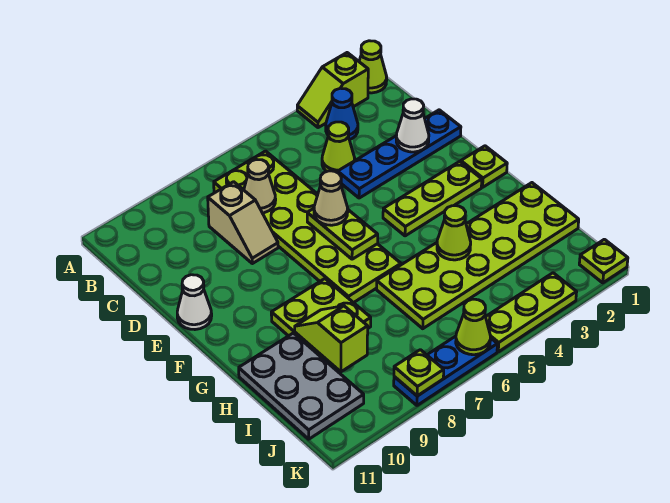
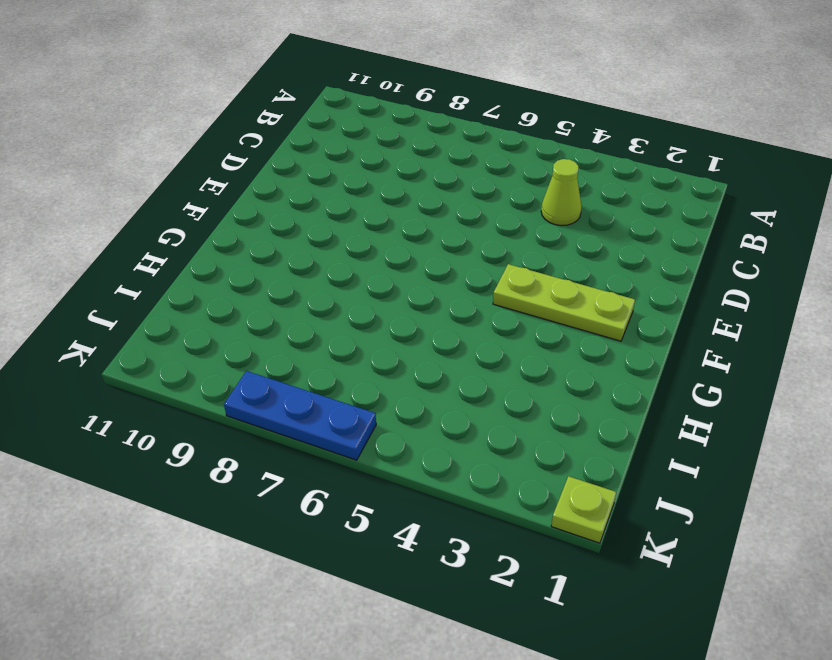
none -> lime 1x1 cone [359,41,387,93]
none -> lime 1x2 slope [297,53,368,128]
none -> blue 1x1 cone [326,88,358,140]

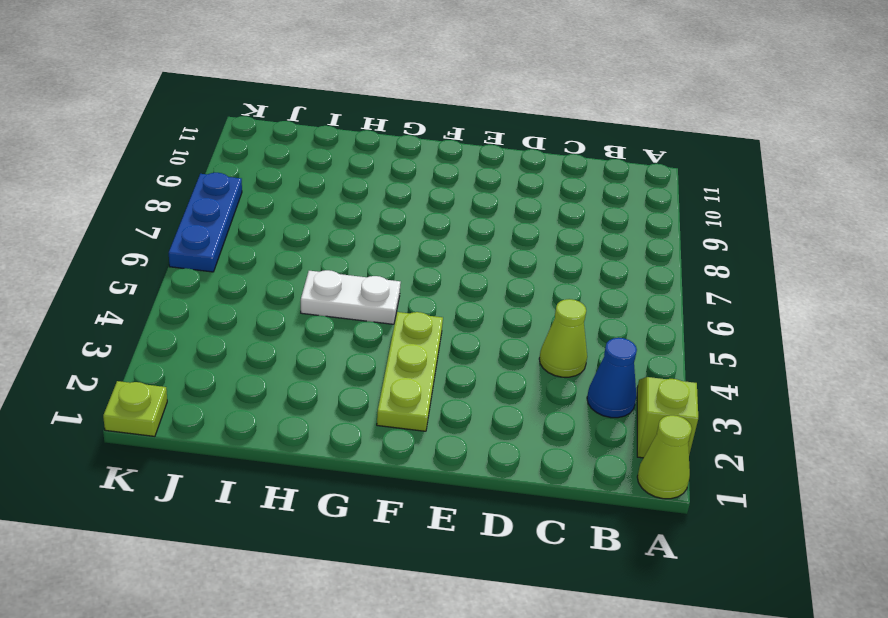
white 1x2 plate [301,270,401,324] -> lime 2x6 plate [377,183,579,329]
none -> lime 2x6 plate [214,151,401,303]
none -> tan 1x2 slope [208,182,278,264]
none -> blue 1x4 plate [338,110,461,198]

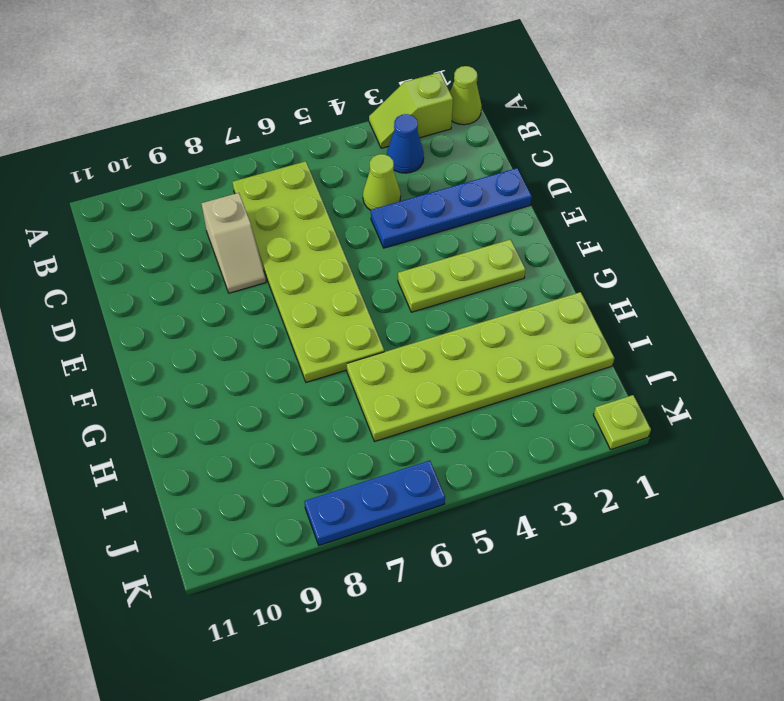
none -> white 1x1 cone [177,275,212,330]
none -> lime 1x1 plate [461,146,507,187]
none -> lime 2x2 plate [271,279,371,358]

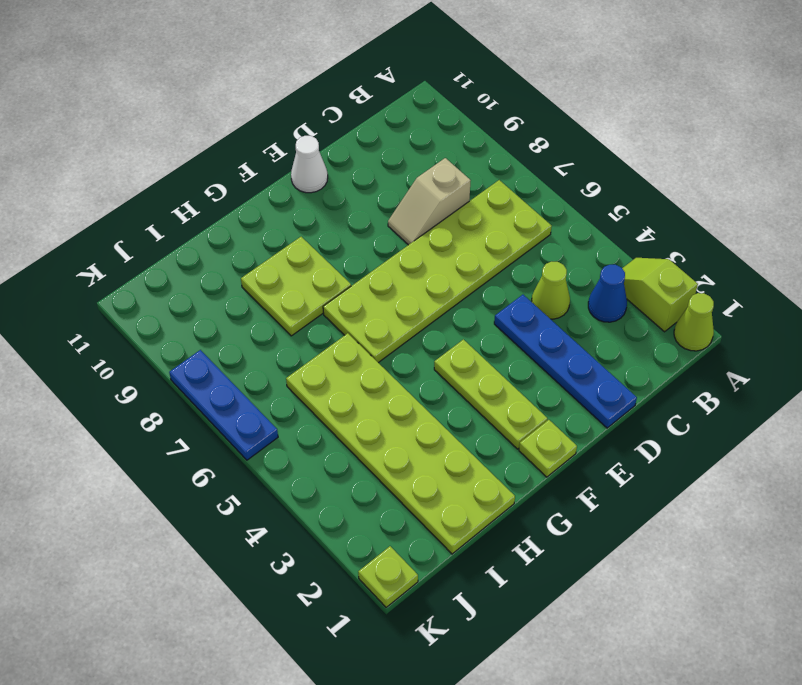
none -> grey 2x3 plate [239,333,364,439]
none -> lime 1x3 plate [486,273,577,352]
none -> tan 1x1 cone [244,160,276,213]

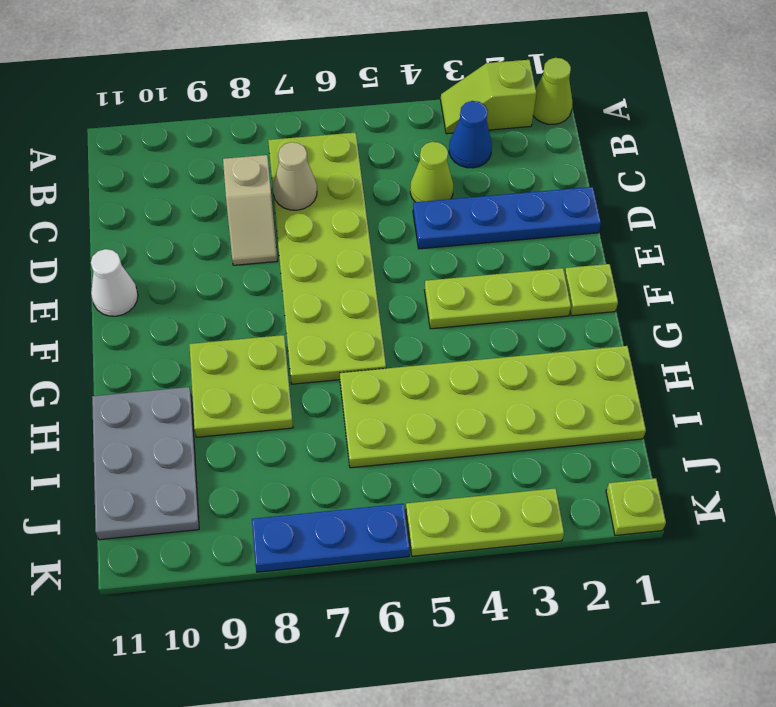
none -> white 1x1 cone [396,99,429,152]
none -> lime 1x2 plate [307,208,378,259]
none -> lime 1x1 cone [437,206,471,260]

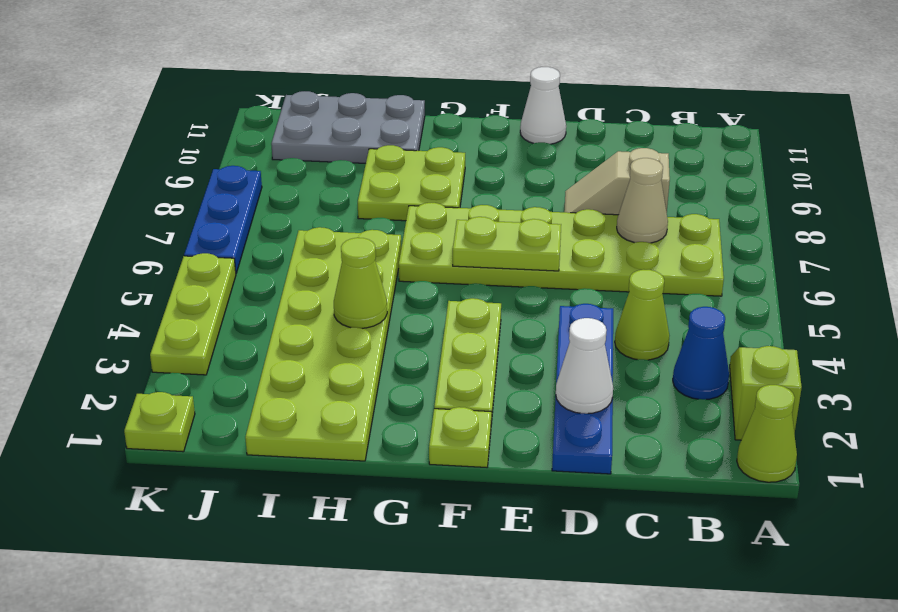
none -> lime 1x2 slope [295,306,368,372]
none -> lime 1x1 cone [456,299,490,355]
none -> lime 1x1 plate [394,350,444,396]

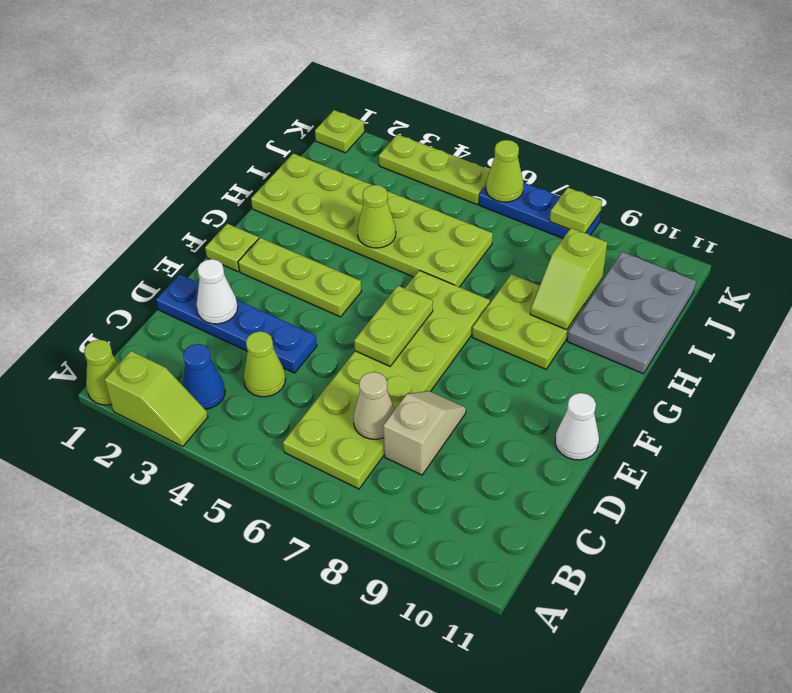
none -> tan 1x1 cone [314,171,348,225]

